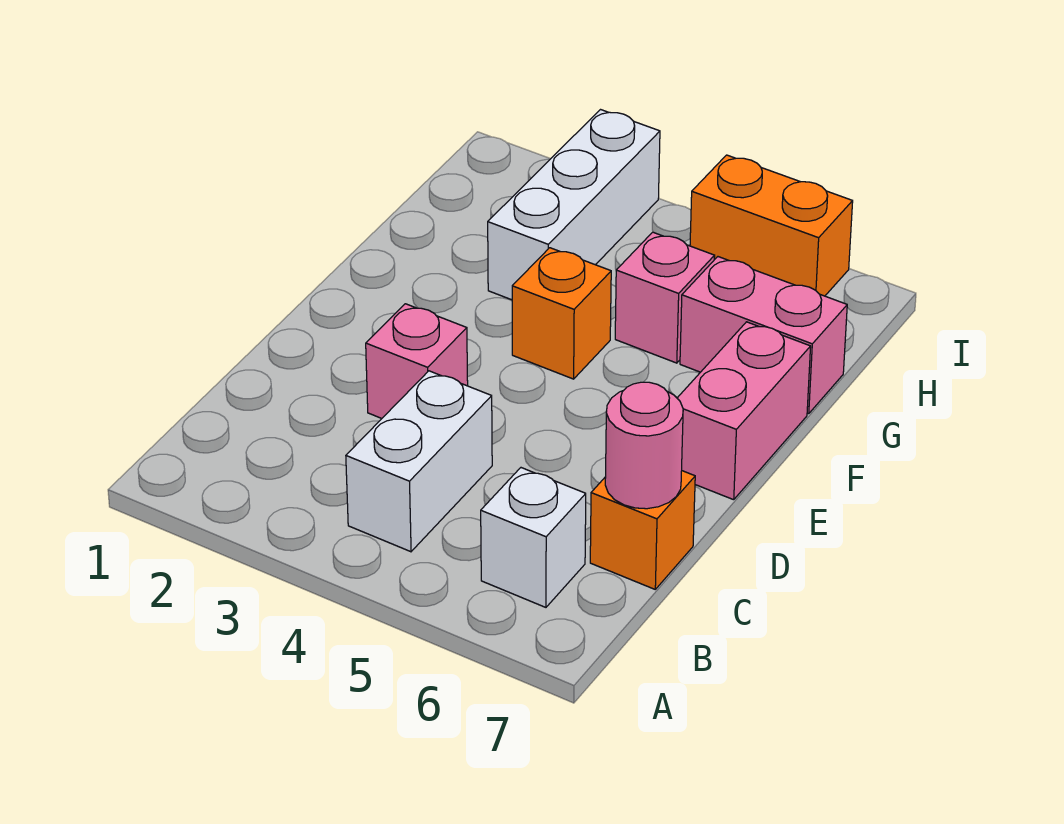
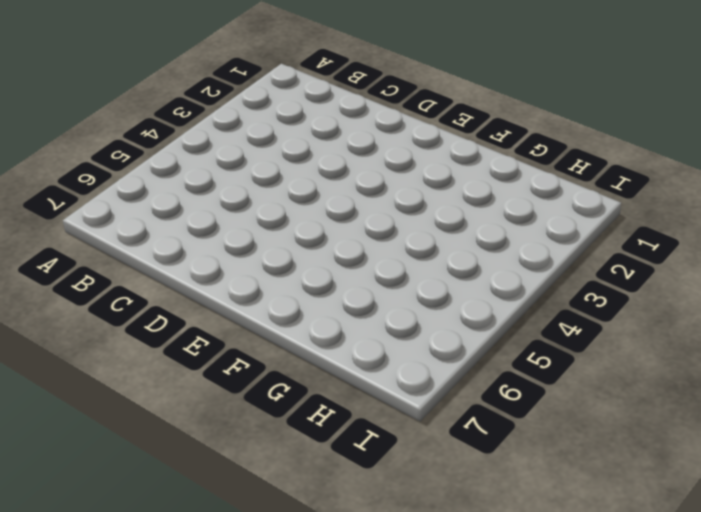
none -> white 1x2 brick [346,371,492,552]
none -> white 1x1 brick [481,468,586,607]

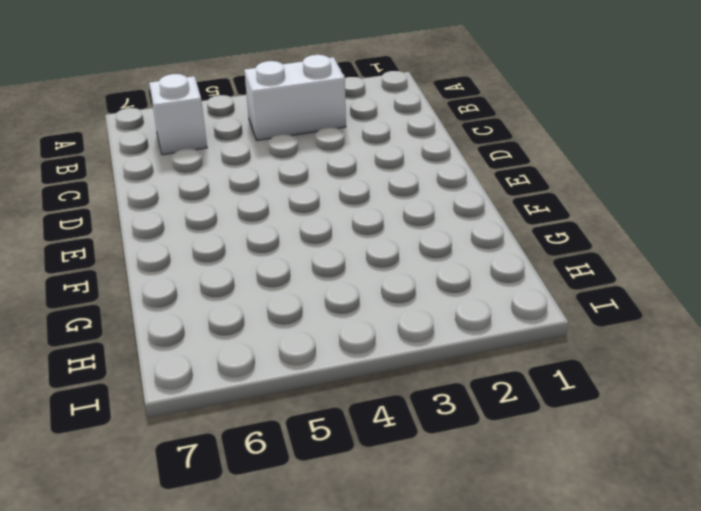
white 1x2 brick [244,55,346,140] -> white 1x2 brick turned to [346,371,492,552]
none -> orange 1x1 brick [590,471,695,589]
none -> pink 1x1 brick [366,304,468,418]

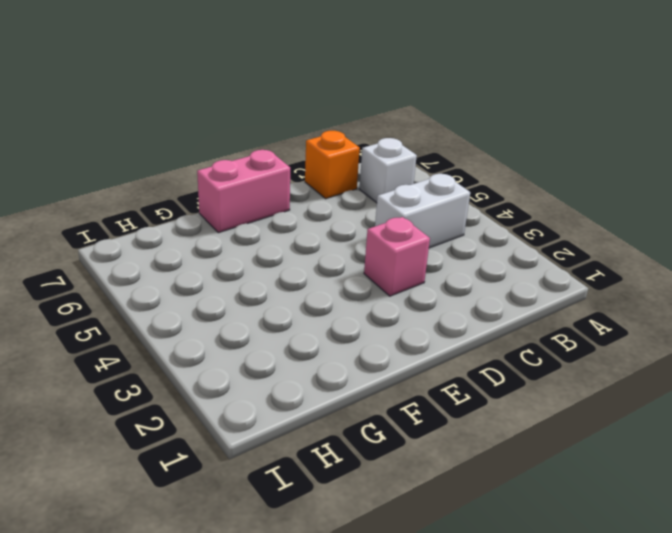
none -> orange 1x1 brick [512,248,611,379]
none -> white 1x3 brick [488,110,660,300]

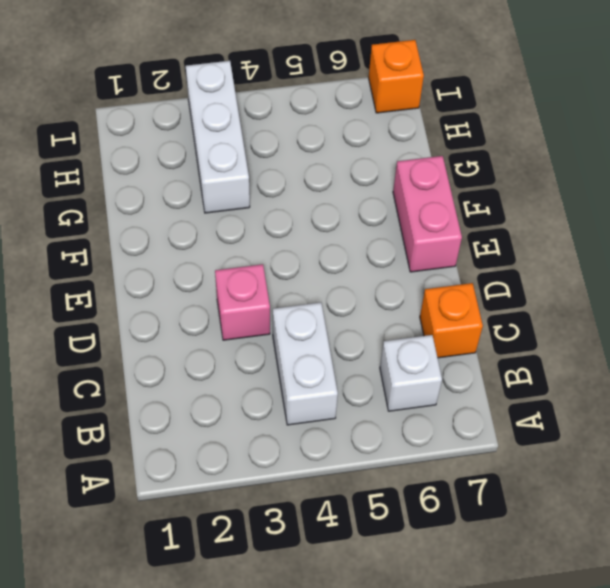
orange 1x1 brick [369,40,424,113] -> orange 1x1 brick moved to [512,248,611,379]
none -> pink 1x1 brick [615,232,715,363]
none -> pink 1x2 brick [680,257,847,414]

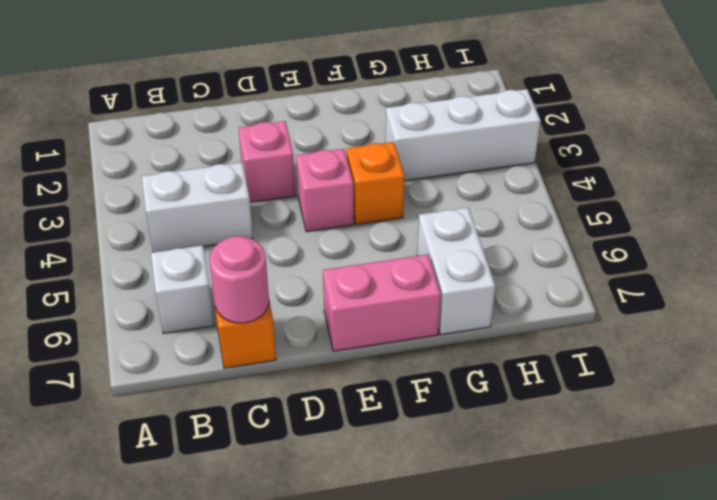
pink 1x1 brick [296,149,354,232] -> pink 1x1 brick moved to [615,232,715,363]
white 1x2 brick [417,208,495,335] -> pink 1x2 brick [680,257,847,414]
none -> orange 1x2 brick [690,155,853,296]

